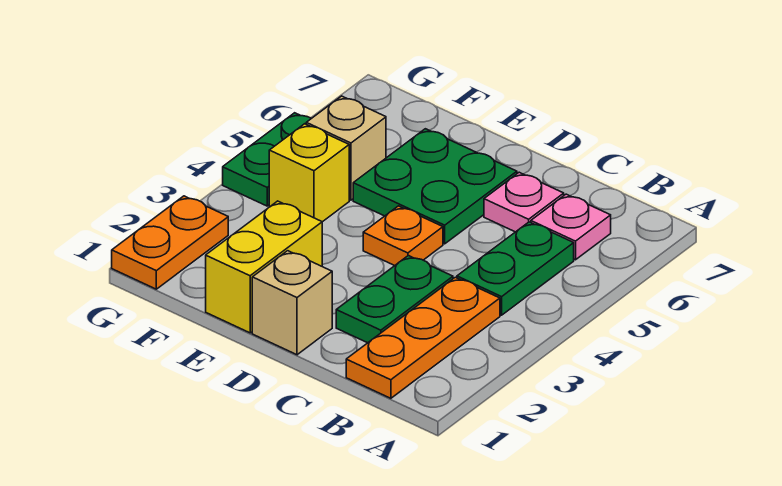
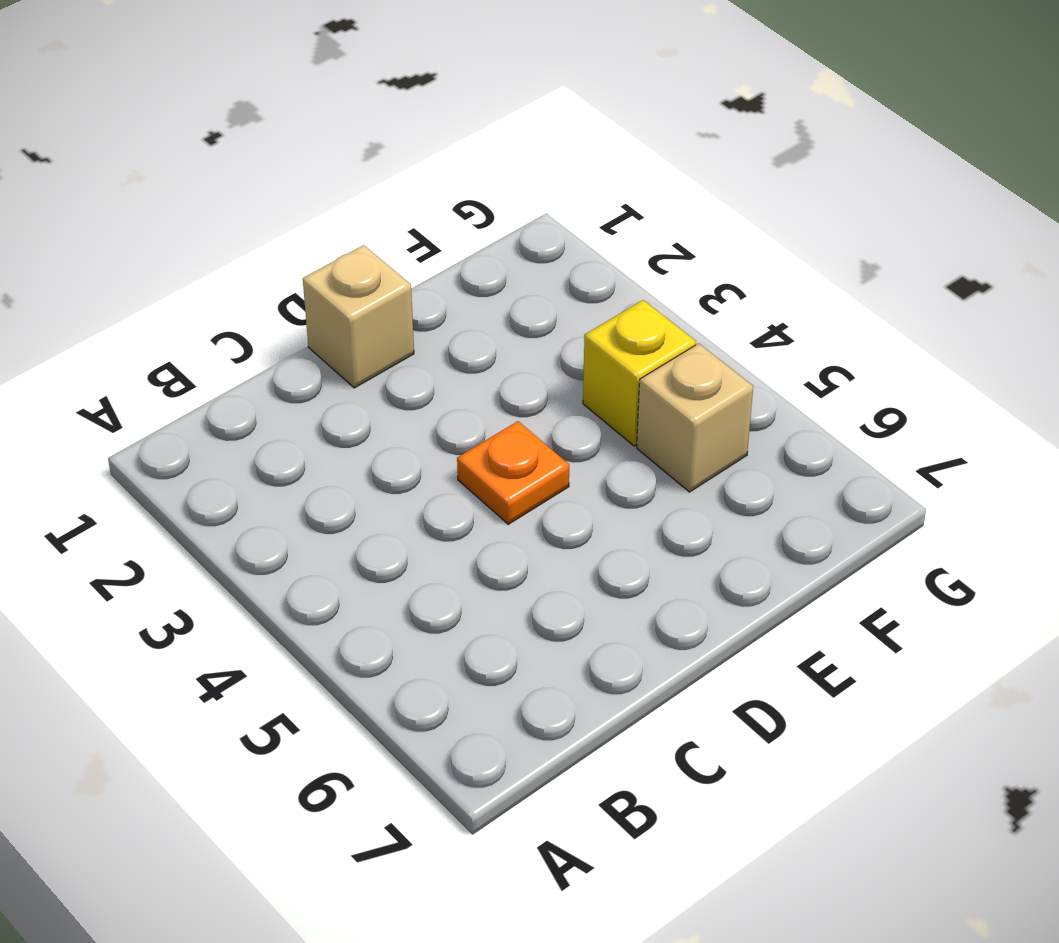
none -> orange 1x3 plate [346,277,500,398]
none -> green 1x2 plate [457,222,574,315]
none -> pink 1x1 plate [531,194,611,260]

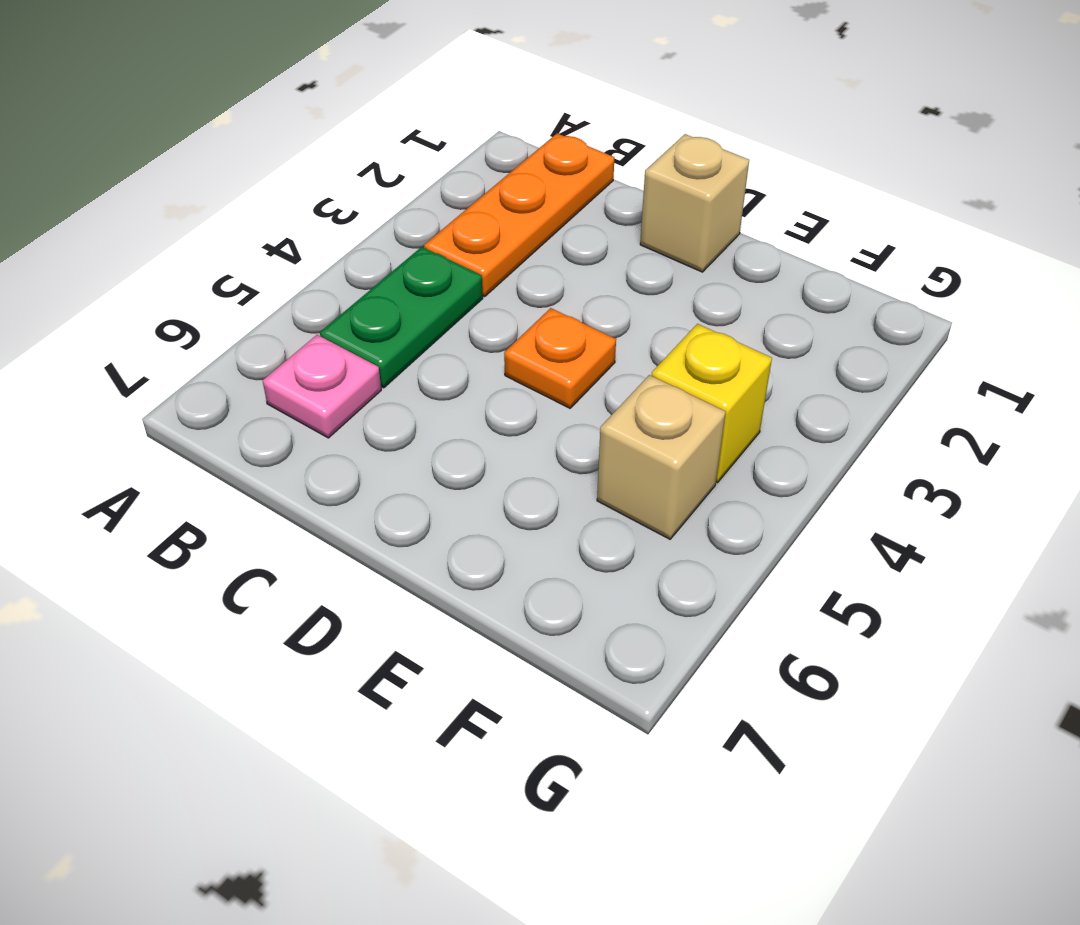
none -> green 1x2 plate [336,256,453,343]
none -> pink 1x1 plate [484,172,564,232]
none -> green 2x2 plate [353,129,517,244]

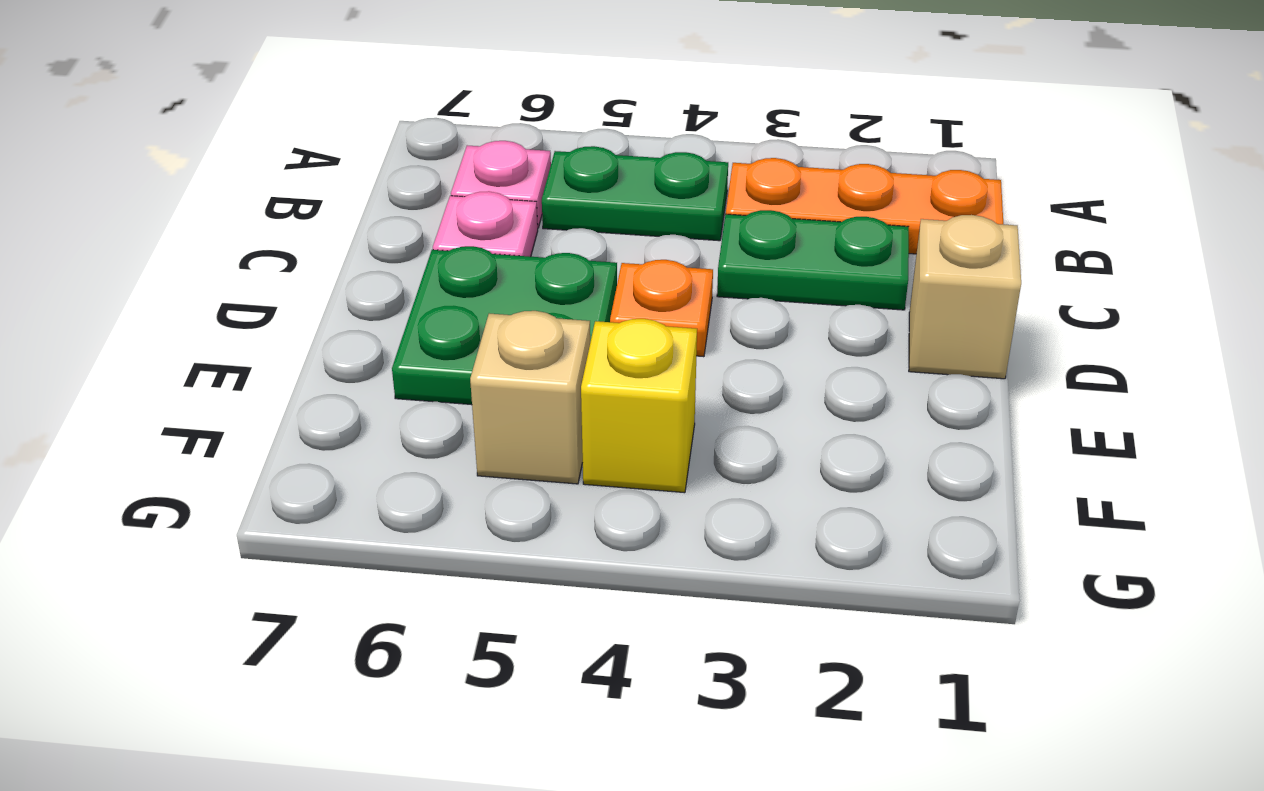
none -> yellow 1x2 brick [206,201,322,333]
none -> orange 1x2 plate [112,196,228,289]
none -> green 1x2 plate [223,113,311,206]

